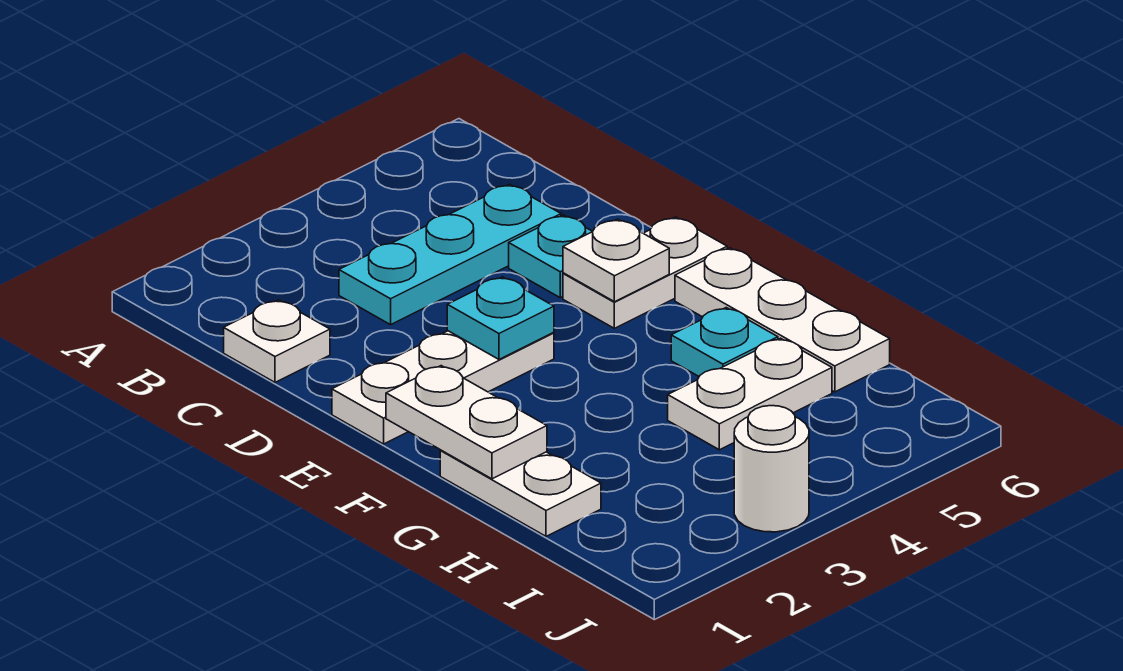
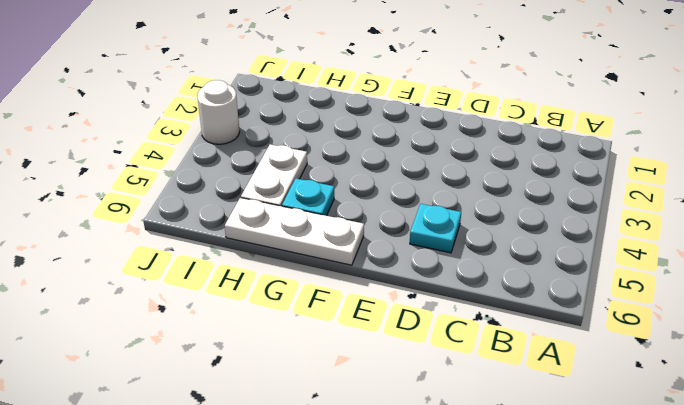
none -> white 1x1 plate [224,300,330,382]
none -> cyan 1x3 plate [339,184,561,325]
none -> white 1x3 plate [332,331,554,444]

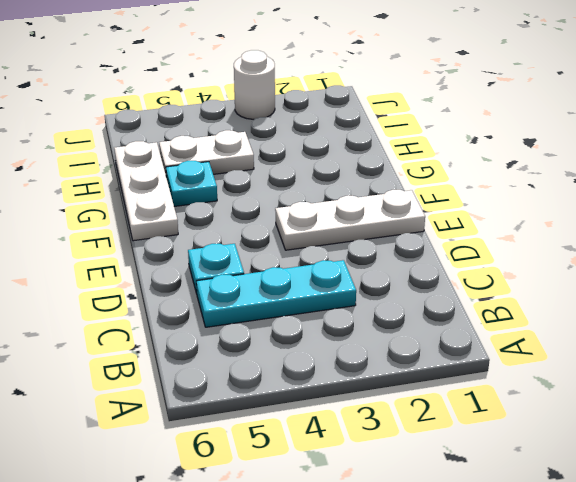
none -> white 1x1 plate [224,300,330,382]
none -> white 1x2 plate [563,217,727,328]
none -> white 1x2 plate [440,450,601,536]

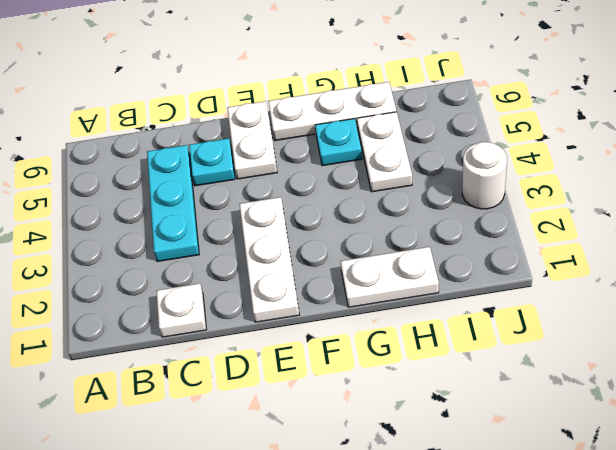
none -> cyan 1x1 plate [447,277,554,359]
none -> white 1x1 plate [563,219,669,302]
none -> white 1x2 plate [386,366,547,479]

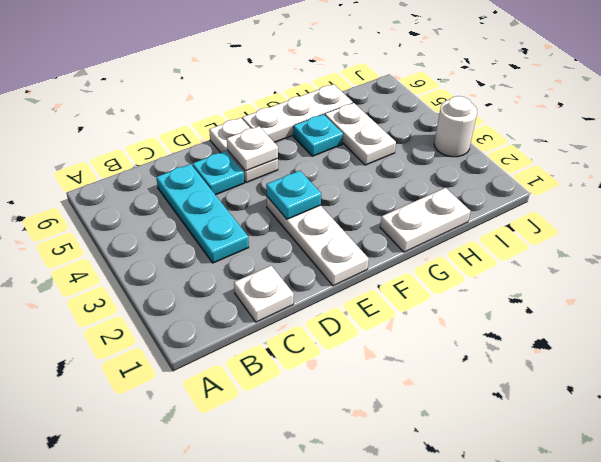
none -> white 1x2 plate [386,366,547,479]

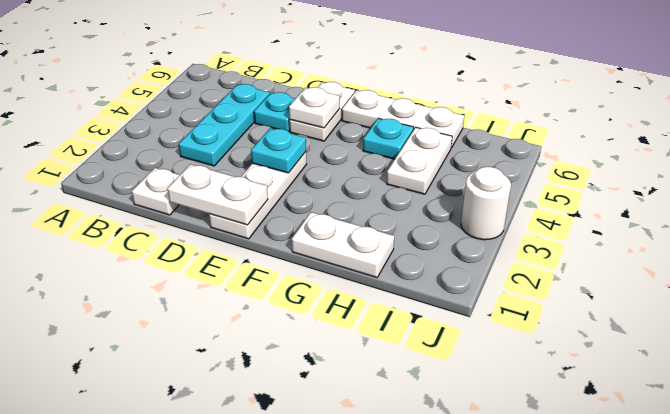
white 1x2 plate [168,164,268,225] -> white 1x2 plate moved to [386,366,547,479]

